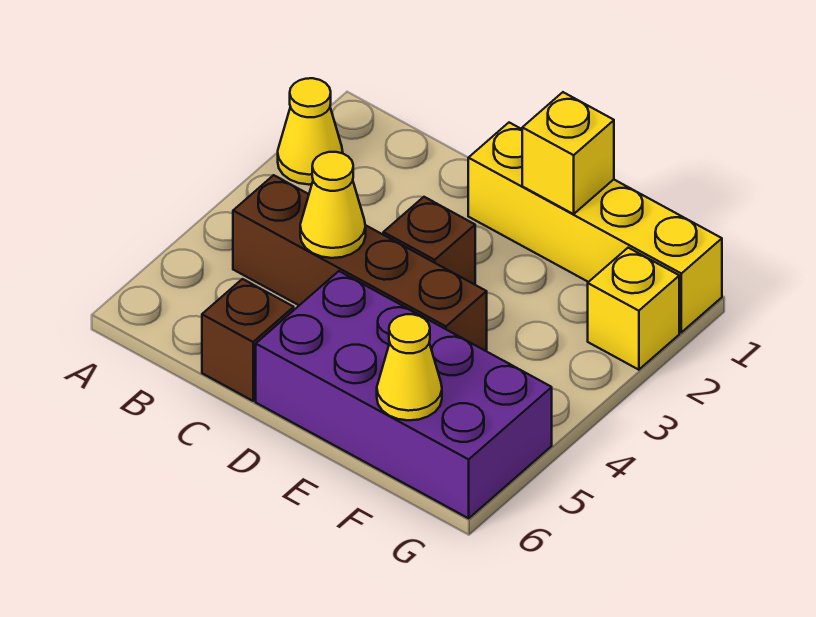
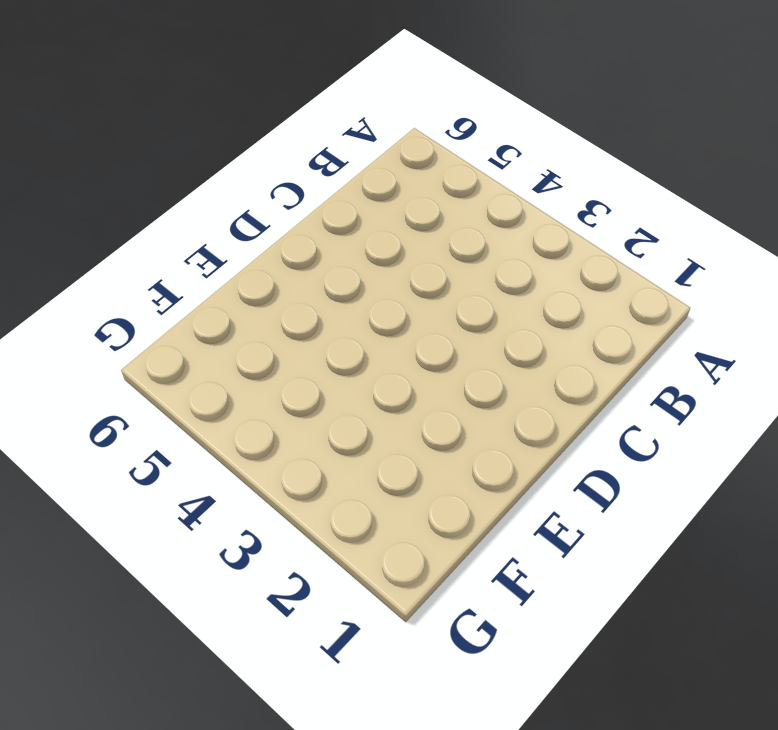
none -> yellow 1x1 cone [278,78,343,185]
none -> brown 1x4 brick [233,175,487,351]

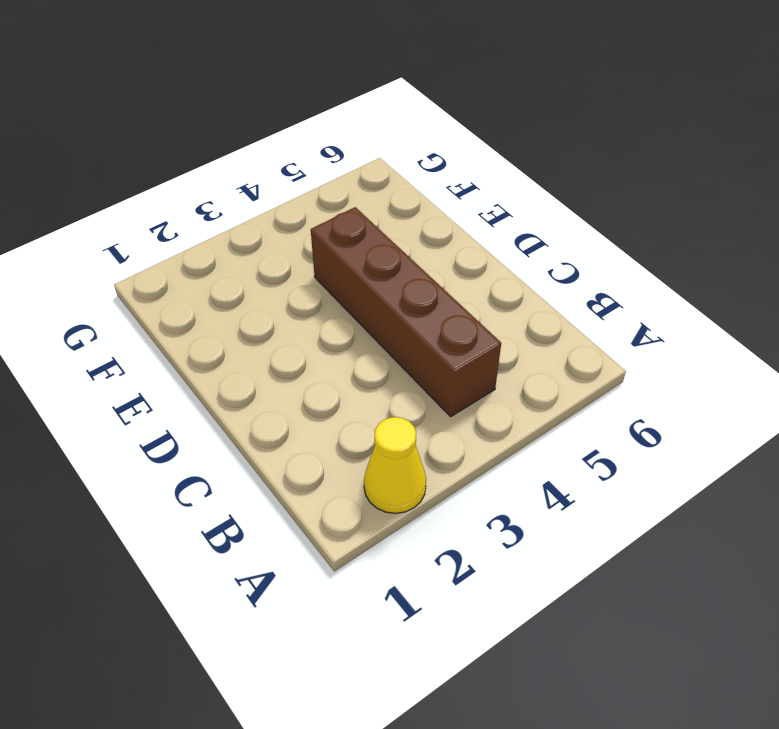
none -> brown 1x1 brick [202,279,294,401]
none -> yellow 1x4 brick [468,123,722,332]

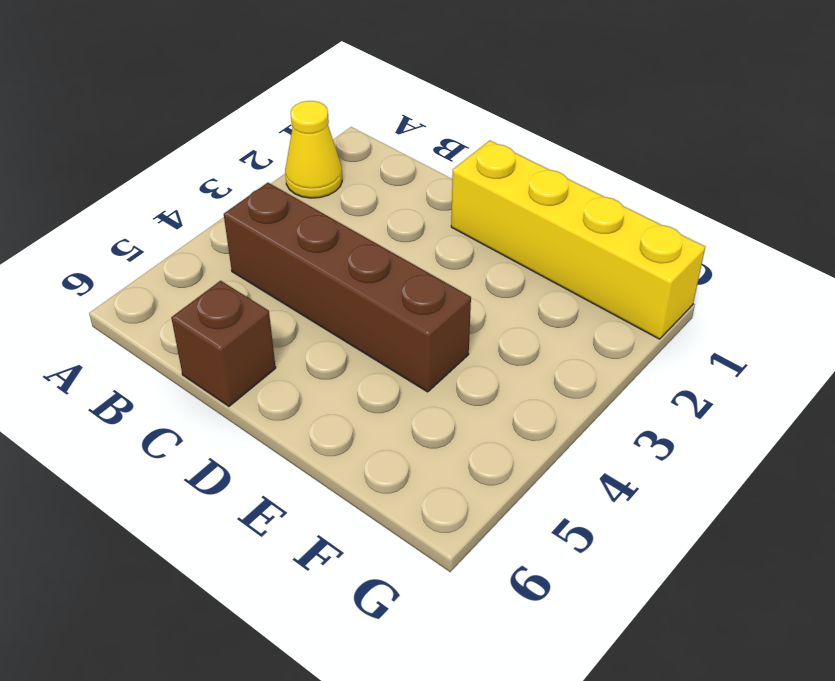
none -> brown 1x1 brick [383,197,475,284]
none -> purple 2x4 brick [256,271,552,518]

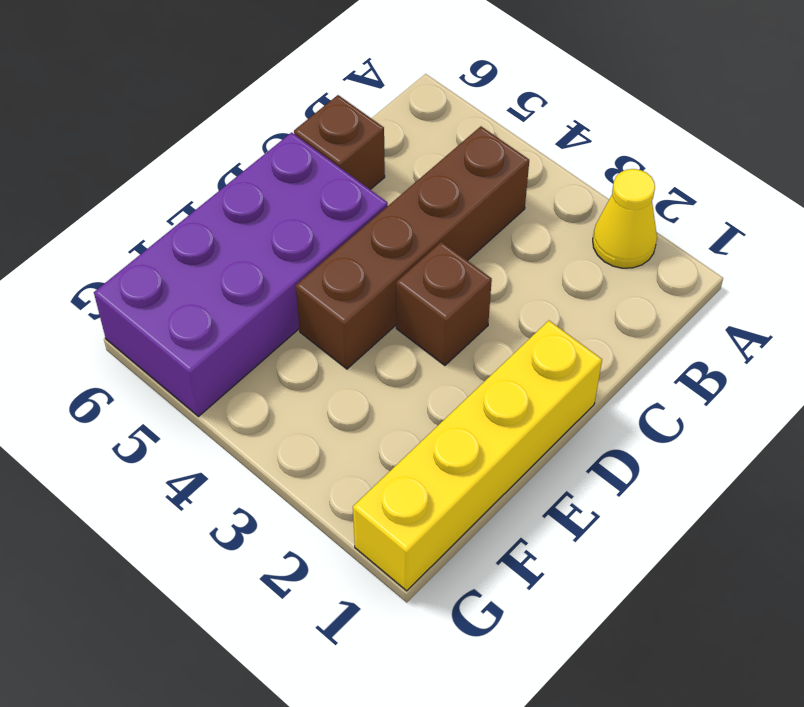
none -> yellow 1x1 brick [588,248,679,370]
none -> yellow 1x1 cone [300,152,366,258]

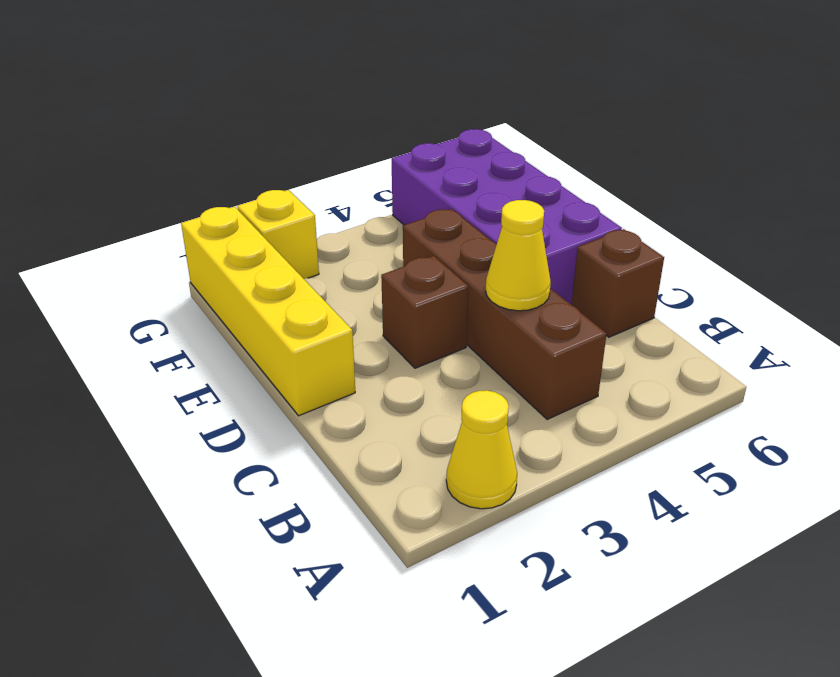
none -> yellow 1x1 brick [522,92,614,214]
none -> yellow 1x1 cone [377,314,442,420]

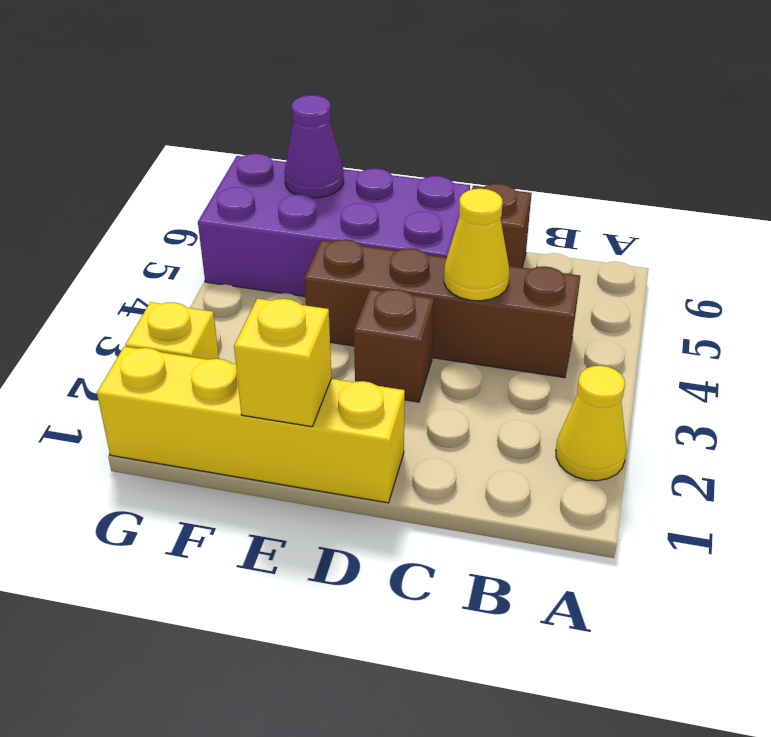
purple 1x1 cone [284,95,344,198] -> yellow 1x1 cone [377,314,442,420]

